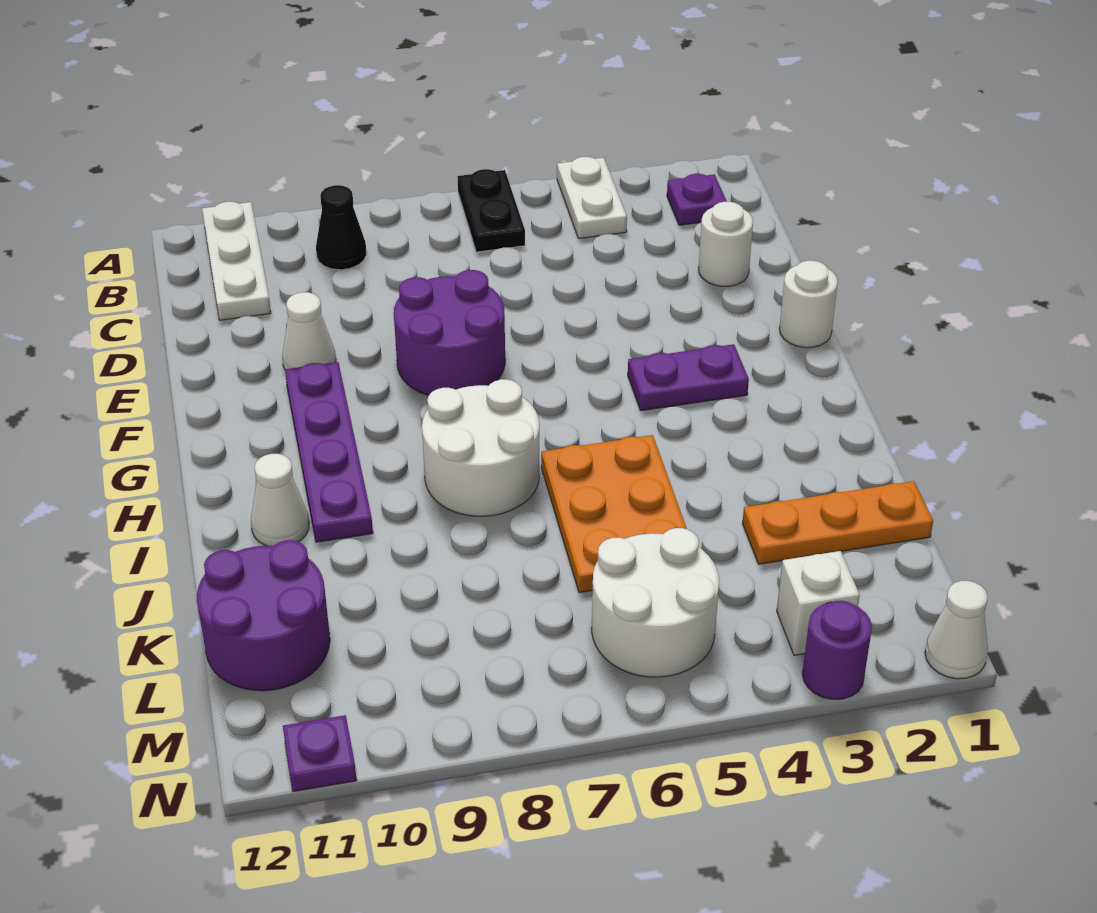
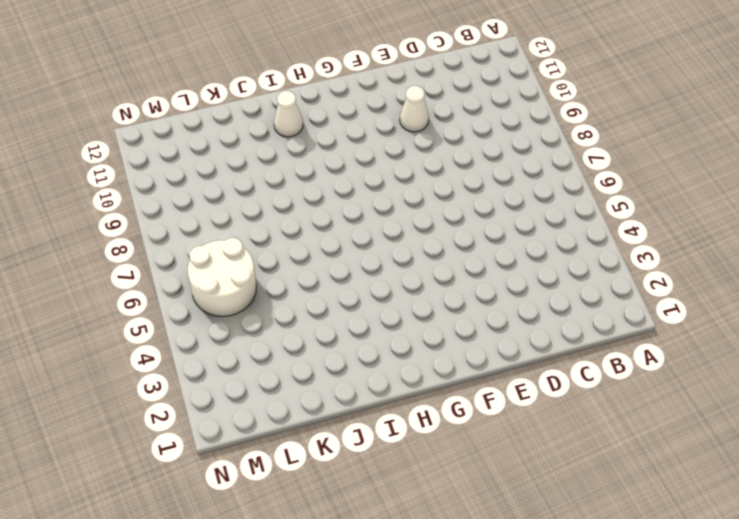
none -> white 1x2 plate [557,157,627,239]
none -> black 1x2 plate [457,169,525,252]
none -> white 1x3 plate [202,202,271,320]

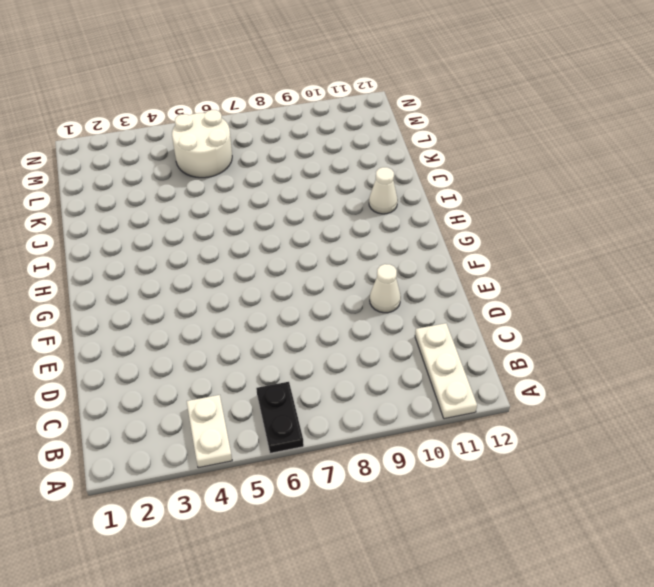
none -> purple 1x1 plate [667,174,727,225]
none -> black 1x1 cone [316,185,366,270]
none -> white 1x1 round brick [699,202,753,286]

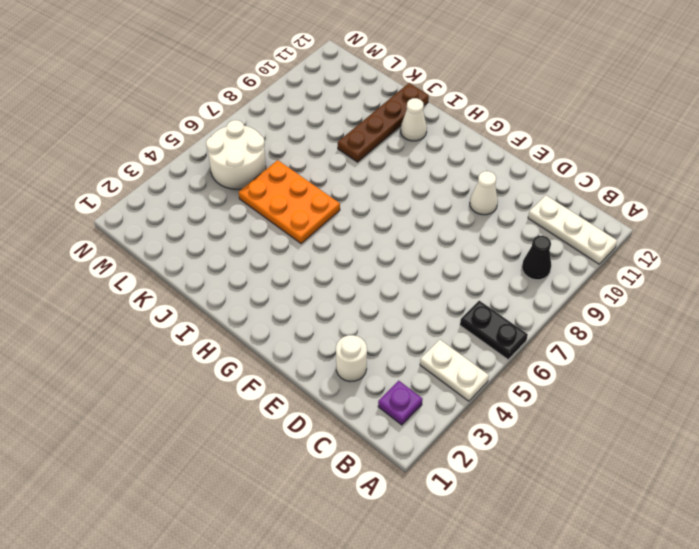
brown 1x4 plate [338,83,429,162] -> none
none -> purple 2x2 round brick [394,270,505,395]
none -> white 1x1 round brick [779,260,838,348]
none -> purple 1x4 plate [285,362,373,542]

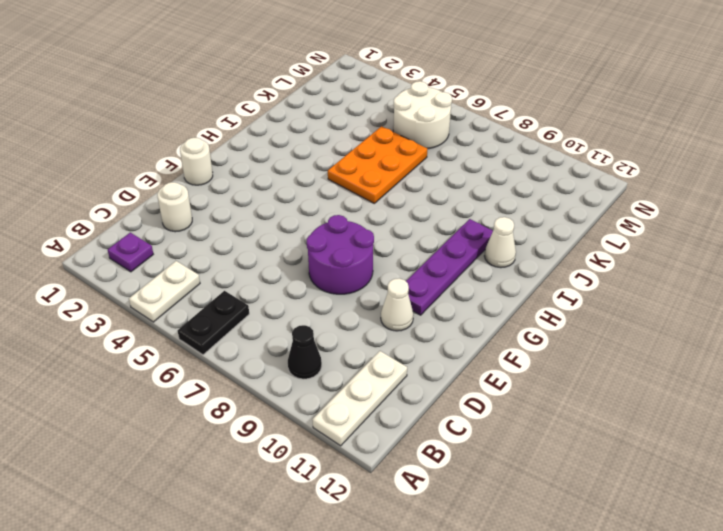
none -> purple 1x2 plate [628,344,749,411]
none -> white 2x2 round brick [422,379,539,516]
none -> orange 1x3 plate [743,481,933,564]

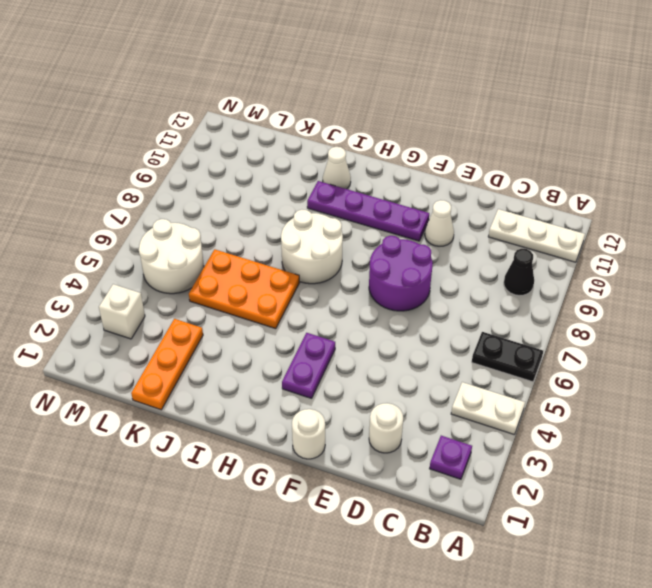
none -> purple 2x2 round brick [197,540,330,691]
none -> white 1x1 cone [925,581,988,679]
none -> purple 1x1 round brick [802,601,872,699]

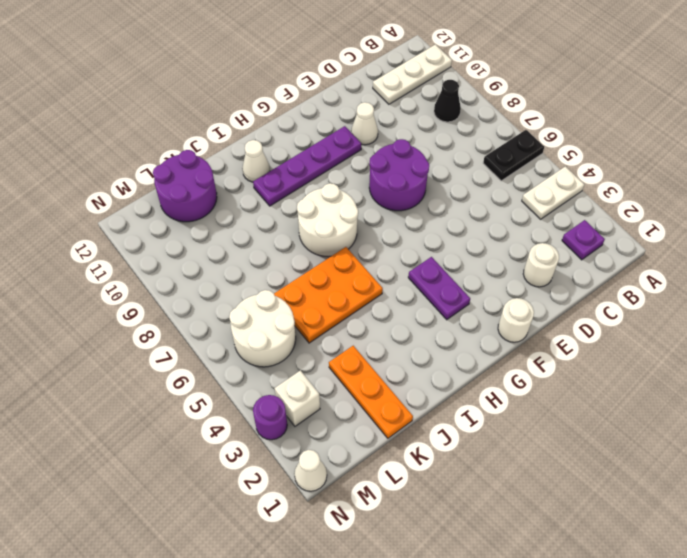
none -> purple 1x1 plate [283,715,357,792]

